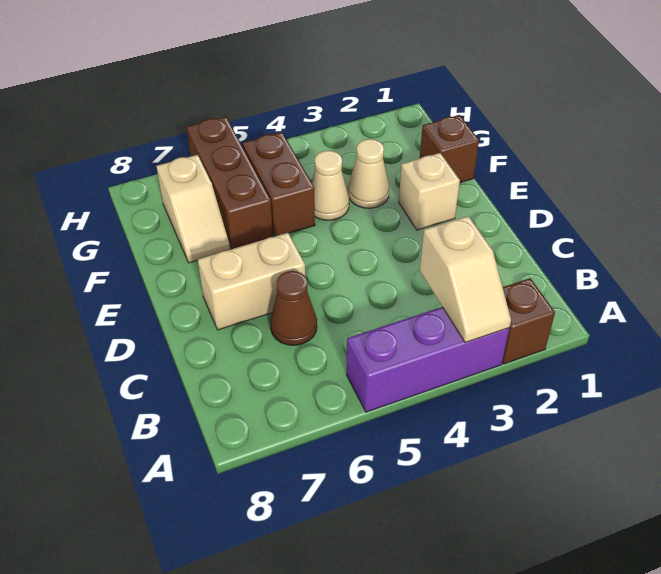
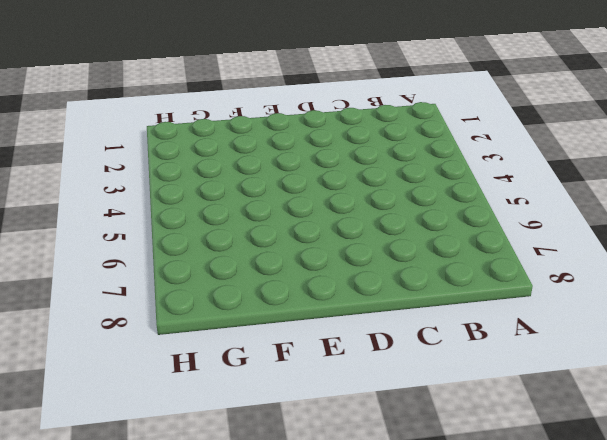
none -> brown 1x1 brick [502,278,555,364]
none -> purple 1x3 brick [346,307,509,412]
none -> brown 1x1 cone [270,271,317,345]

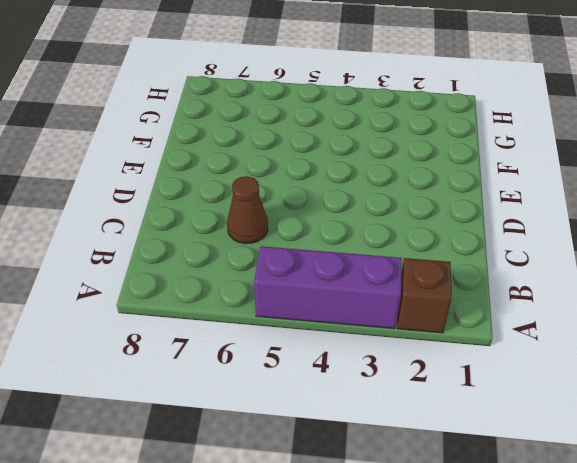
none -> tan 1x2 brick [198,233,305,330]
none -> tan 1x1 brick [399,153,460,230]
none -> brown 1x1 brick [420,115,479,183]

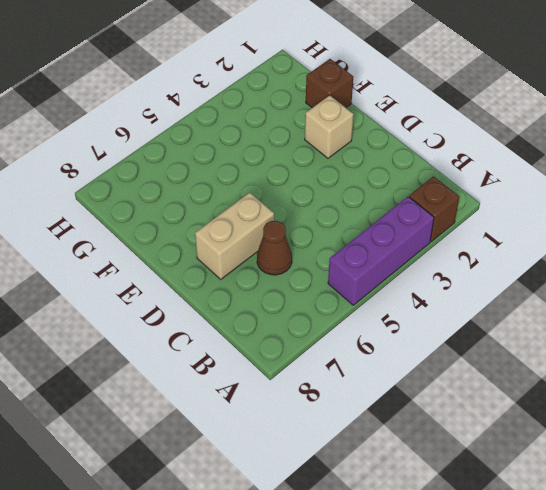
none -> tan 1x1 cone [348,139,389,208]
none -> tan 1x1 cone [312,150,349,220]
none -> brown 1x2 brick [243,132,315,236]

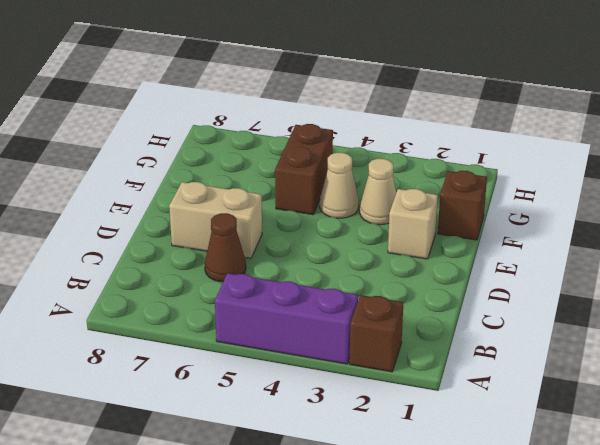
none -> brown 1x3 brick [187,117,273,249]
none -> tan 1x2 slope [157,155,230,263]
none -> tan 1x2 slope [420,216,511,343]

